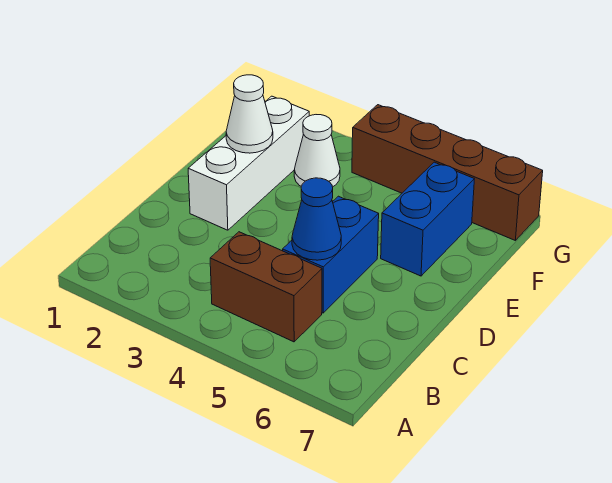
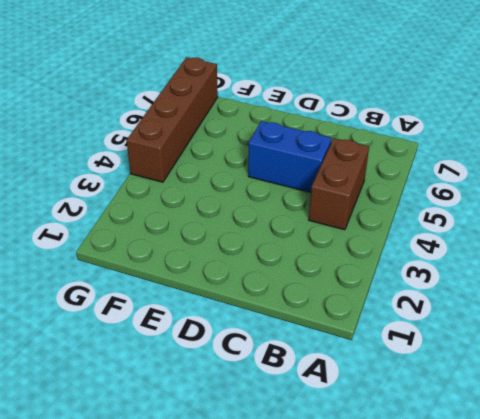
none -> white 1x3 brick [188,96,309,230]
none -> blue 1x2 brick [381,162,474,276]

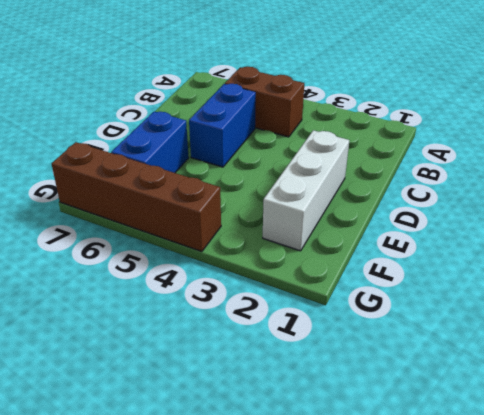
none -> white 1x1 cone [294,115,340,187]
none -> blue 1x1 cone [292,178,341,260]

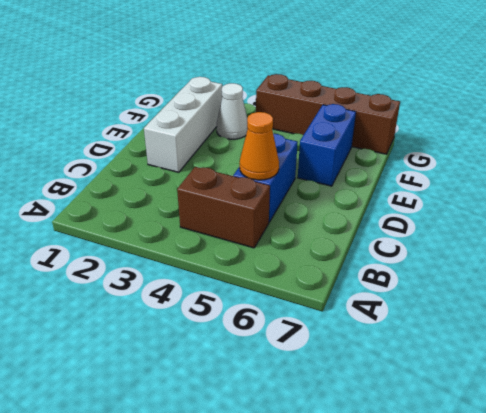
orange 1x1 cone [240,112,279,180] -> blue 1x1 cone [292,178,341,260]
none -> white 1x1 cone [226,75,273,153]

